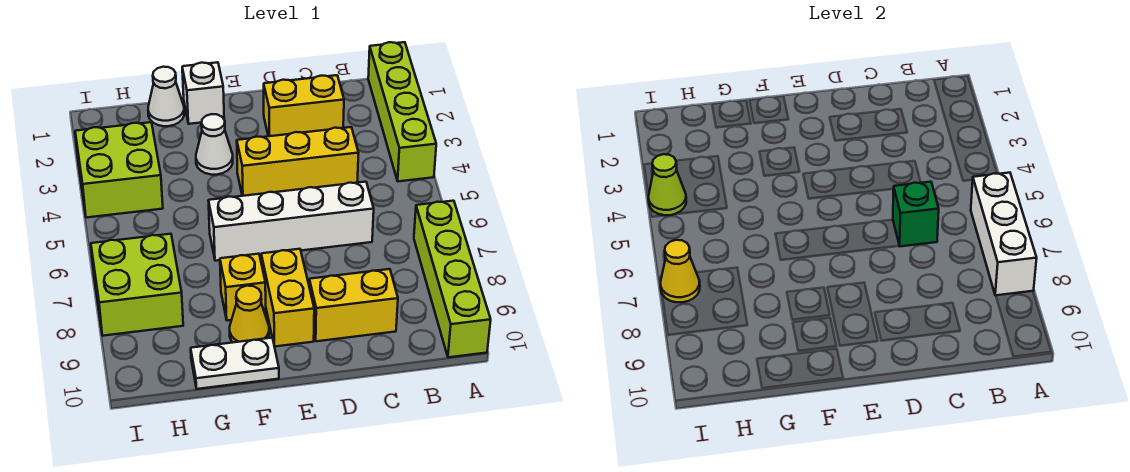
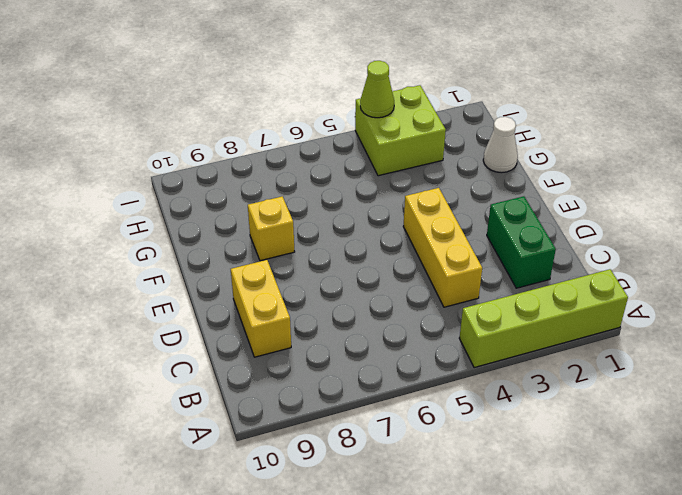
green 1x2 brick [487,196,556,288] -> yellow 1x2 brick [264,75,344,136]
none -> lime 1x4 brick [414,201,491,357]
none -> white 1x4 brick [208,182,374,261]
none -> yellow 1x2 brick [261,249,314,347]

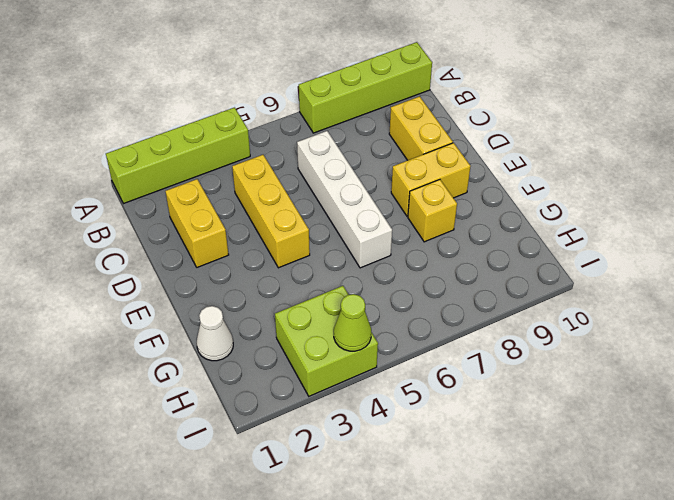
none -> white 1x1 brick [182,62,224,124]
none -> white 1x1 cone [196,114,233,175]
none -> yellow 1x1 cone [230,286,269,342]

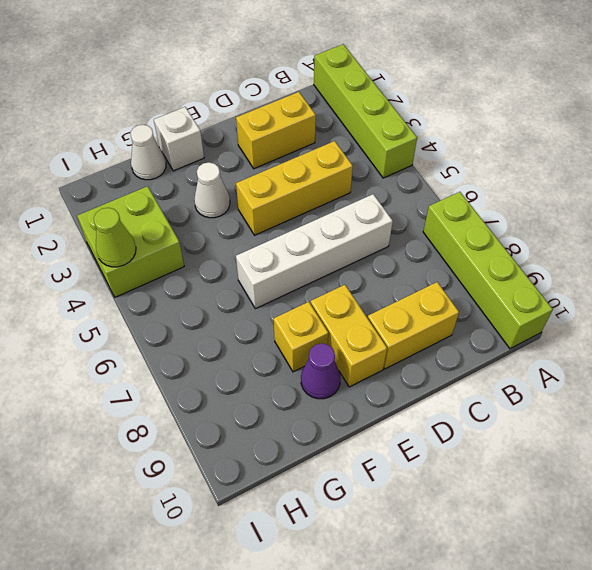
purple 1x1 cone [301,343,340,399] -> yellow 1x1 cone [230,286,269,342]
none -> white 1x2 plate [191,338,279,389]
none -> lime 2x2 brick [91,234,183,336]
none -> white 1x3 brick [971,173,1037,296]

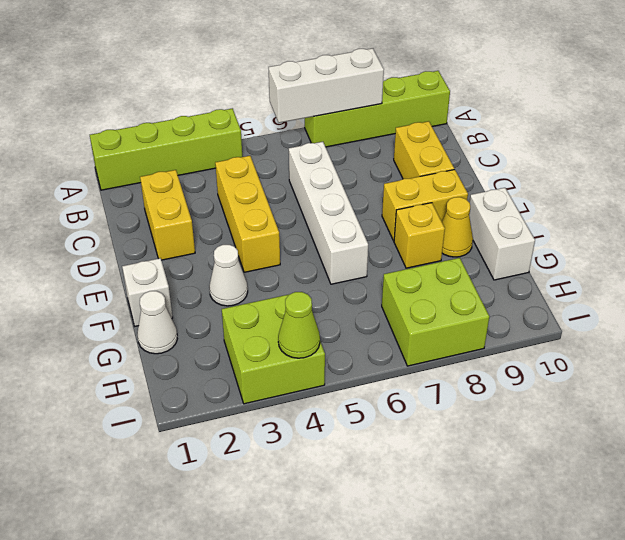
white 1x2 brick [469,188,535,280] -> white 1x2 plate [191,338,279,389]
none -> green 1x1 brick [893,182,939,246]
none -> yellow 1x1 cone [661,240,700,302]

